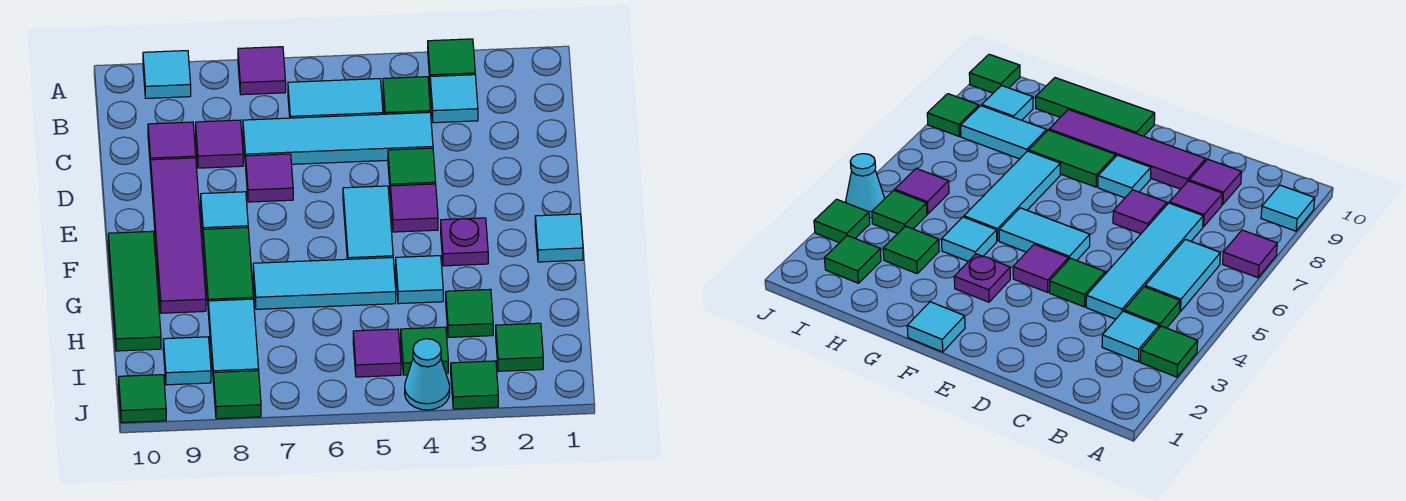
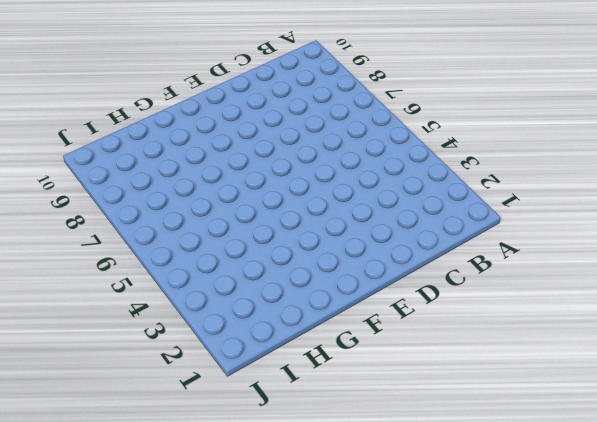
none -> green 1x1 tile [428,39,475,78]
none -> purple 1x1 tile [238,47,286,95]
none -> cyan 1x1 tile [143,51,191,98]
none -> cyan 1x1 tile [430,75,478,123]

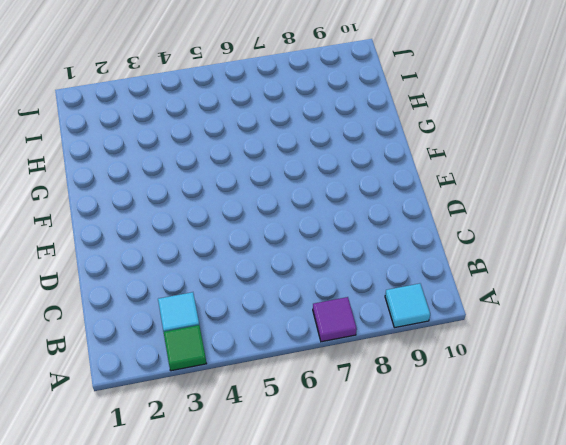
none -> green 1x1 tile [383,77,430,114]
none -> cyan 1x2 tile [288,79,383,118]
none -> cyan 1x4 tile [243,112,433,166]
none -> purple 1x1 tile [196,120,243,168]

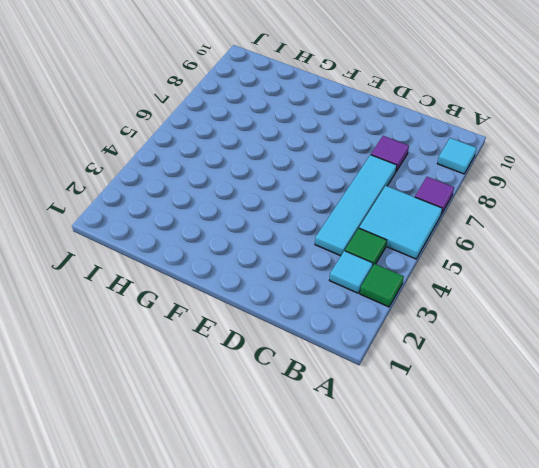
cyan 2x2 tile [359,186,442,259] -> cyan 1x2 tile [288,79,383,118]
none -> purple 1x1 tile [148,122,196,169]
none -> green 1x1 tile [388,148,436,196]
none -> purple 1x1 tile [246,154,293,202]
none -> purple 1x4 tile [151,158,206,313]

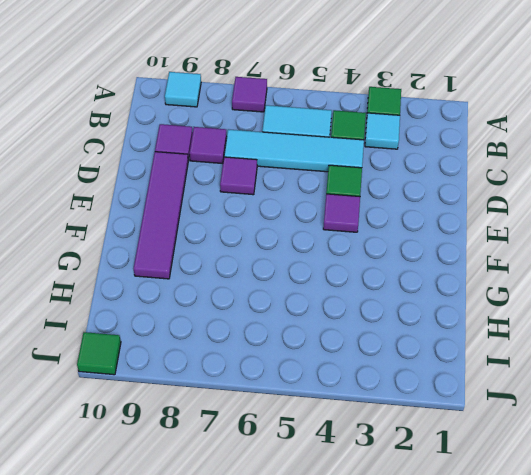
none -> cyan 1x2 tile [343,186,393,259]
none -> cyan 1x1 tile [201,192,248,231]
none -> cyan 1x1 tile [535,214,583,262]
none -> purple 1x1 plate [441,218,488,266]

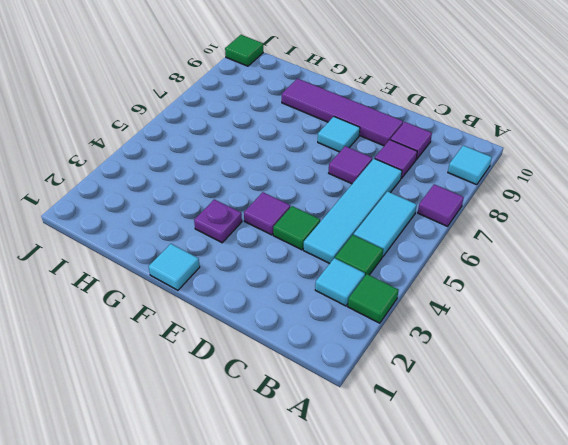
none -> cyan 1x2 tile [343,186,393,259]
none -> green 1x2 tile [203,228,253,301]
none -> green 1x3 tile [108,231,161,351]
none -> cyan 1x1 tile [396,256,443,304]

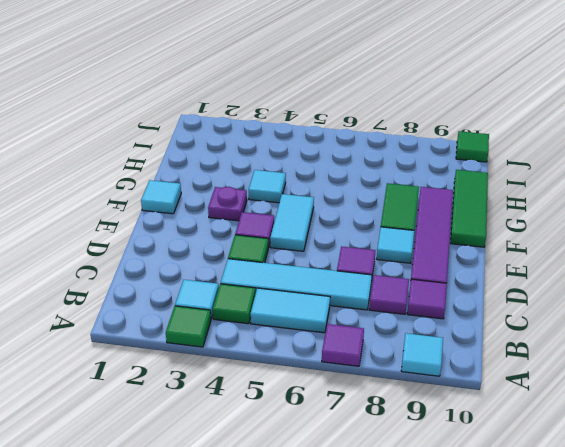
none -> cyan 1x3 tile [253,258,396,309]
none -> green 1x1 tile [446,289,493,337]
none -> cyan 1x2 tile [208,299,259,373]
none -> green 1x1 tile [496,323,543,371]

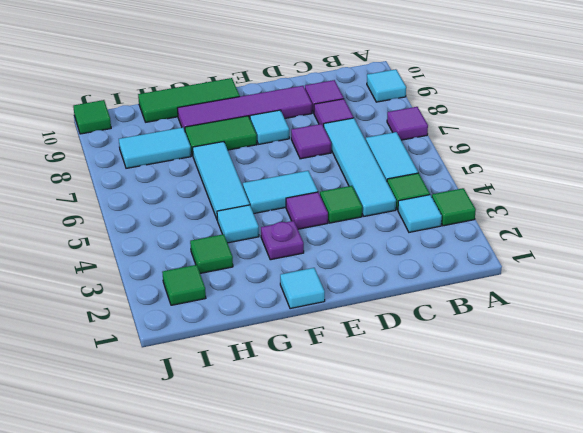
none -> green 1x1 tile [401,327,448,375]
none -> purple 1x1 tile [353,329,401,377]
none -> cyan 1x1 tile [163,337,211,385]
none -> green 1x1 tile [451,361,498,409]

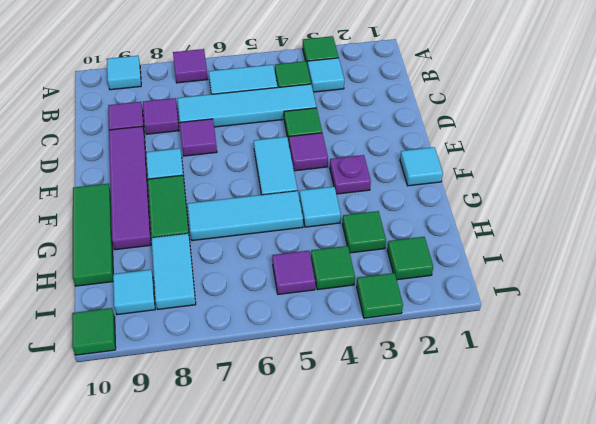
none -> cyan 1x1 cone [405,339,450,410]
none -> green 1x1 tile [213,371,261,419]

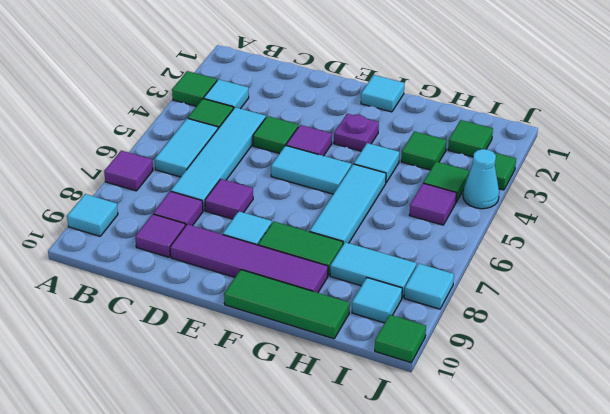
cyan 1x1 tile [404,264,454,309] -> green 1x1 tile [213,371,261,419]

